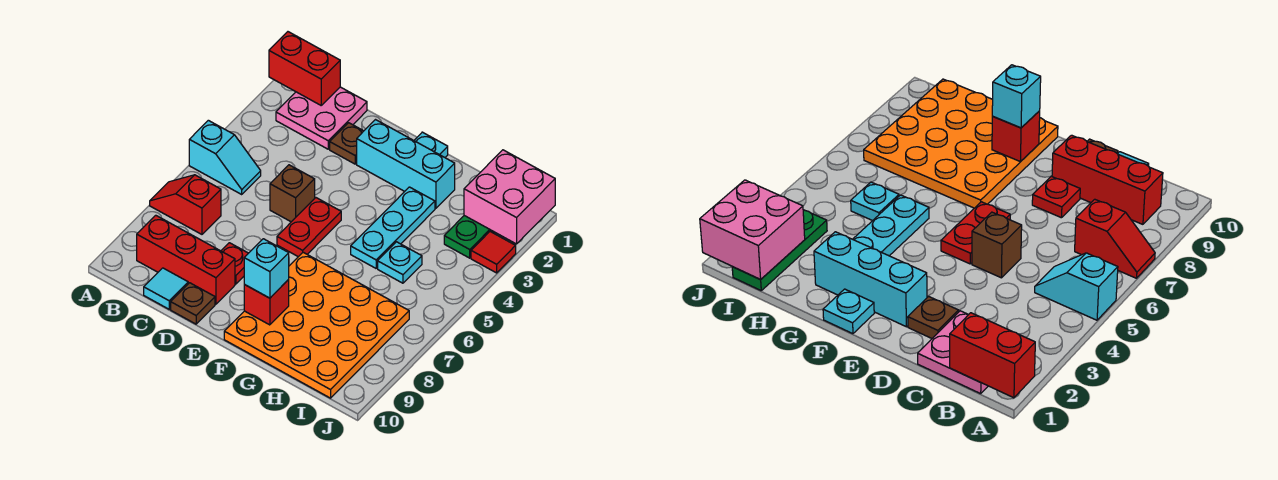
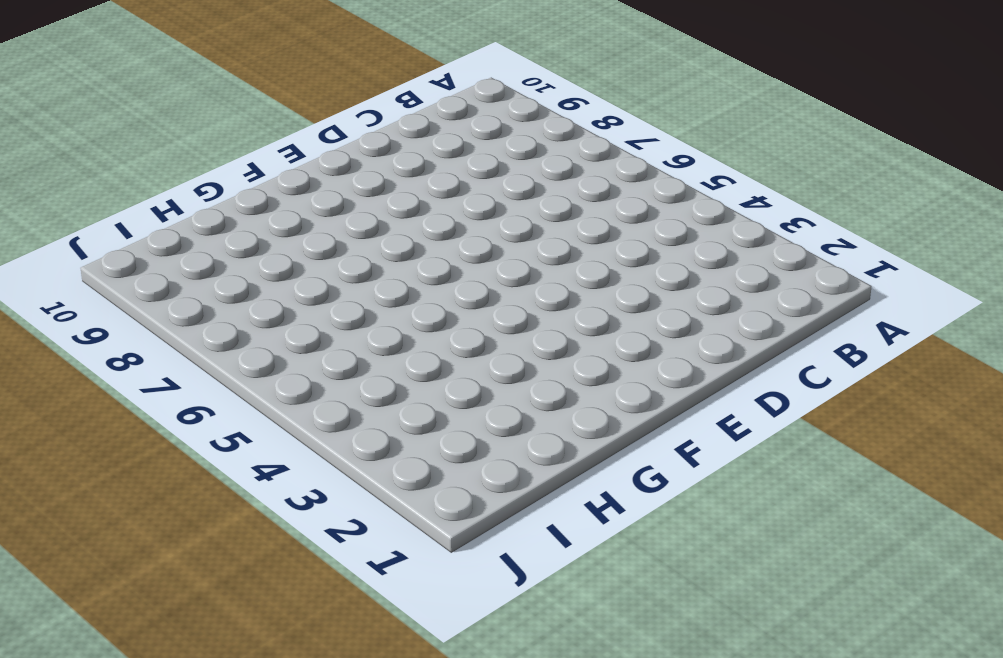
none -> cyan 1x2 slope [189,120,261,194]
none -> red 1x2 slope [150,175,221,234]
none -> pink 2x2 plate [276,87,367,149]

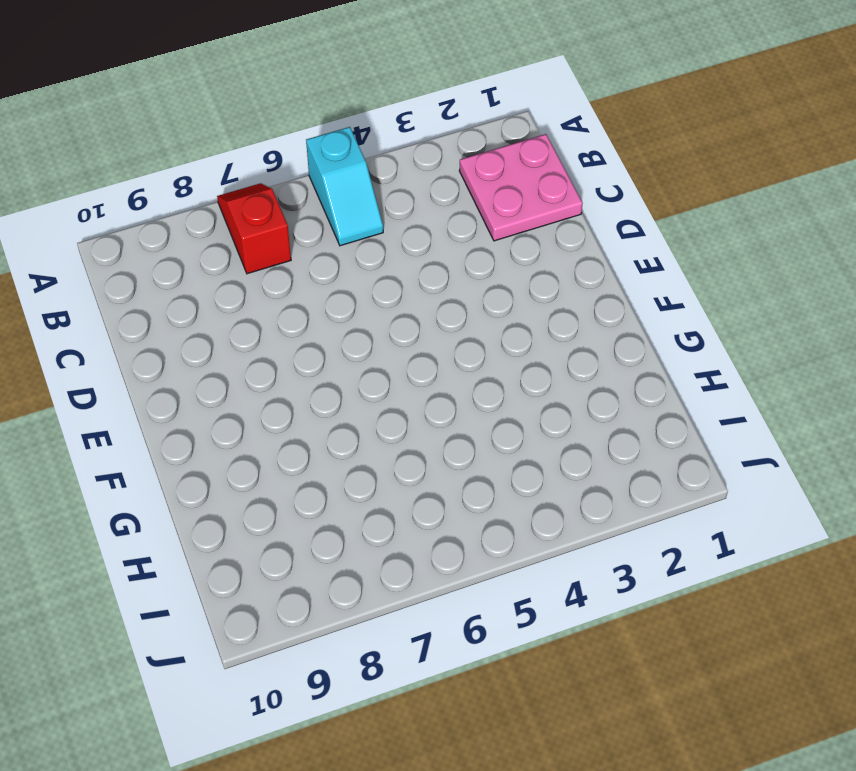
none -> red 1x3 brick [137,215,235,304]
none -> cyan 1x1 tile [144,268,188,309]
none -> brown 1x1 plate [330,123,363,164]

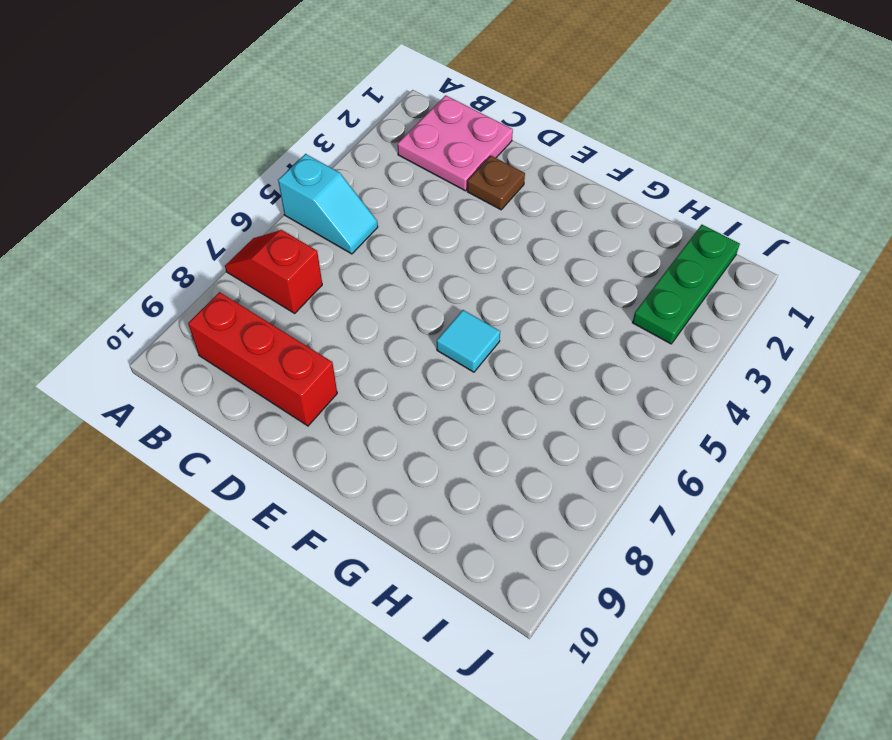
cyan 1x1 tile [437,310,500,372] -> cyan 1x1 tile moved to [144,268,188,309]
none -> brown 1x1 brick [270,165,315,222]
none -> red 1x1 plate [221,243,248,284]
none -> brown 1x1 plate [171,283,215,324]

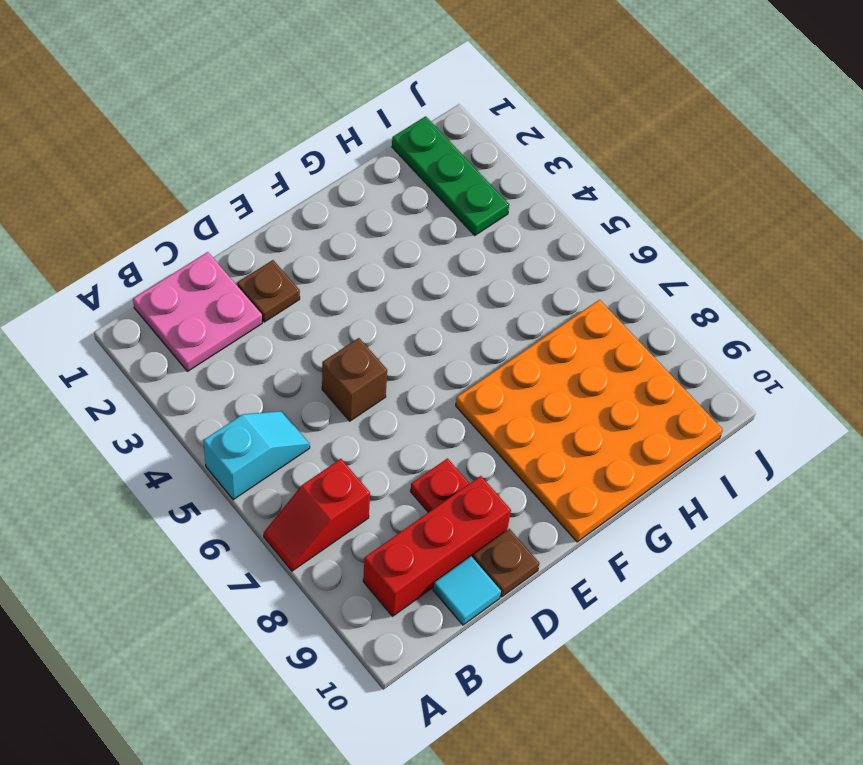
none -> cyan 1x3 brick [357,120,455,209]
none -> red 1x2 plate [277,198,341,257]
none -> cyan 1x1 plate [414,132,448,157]

